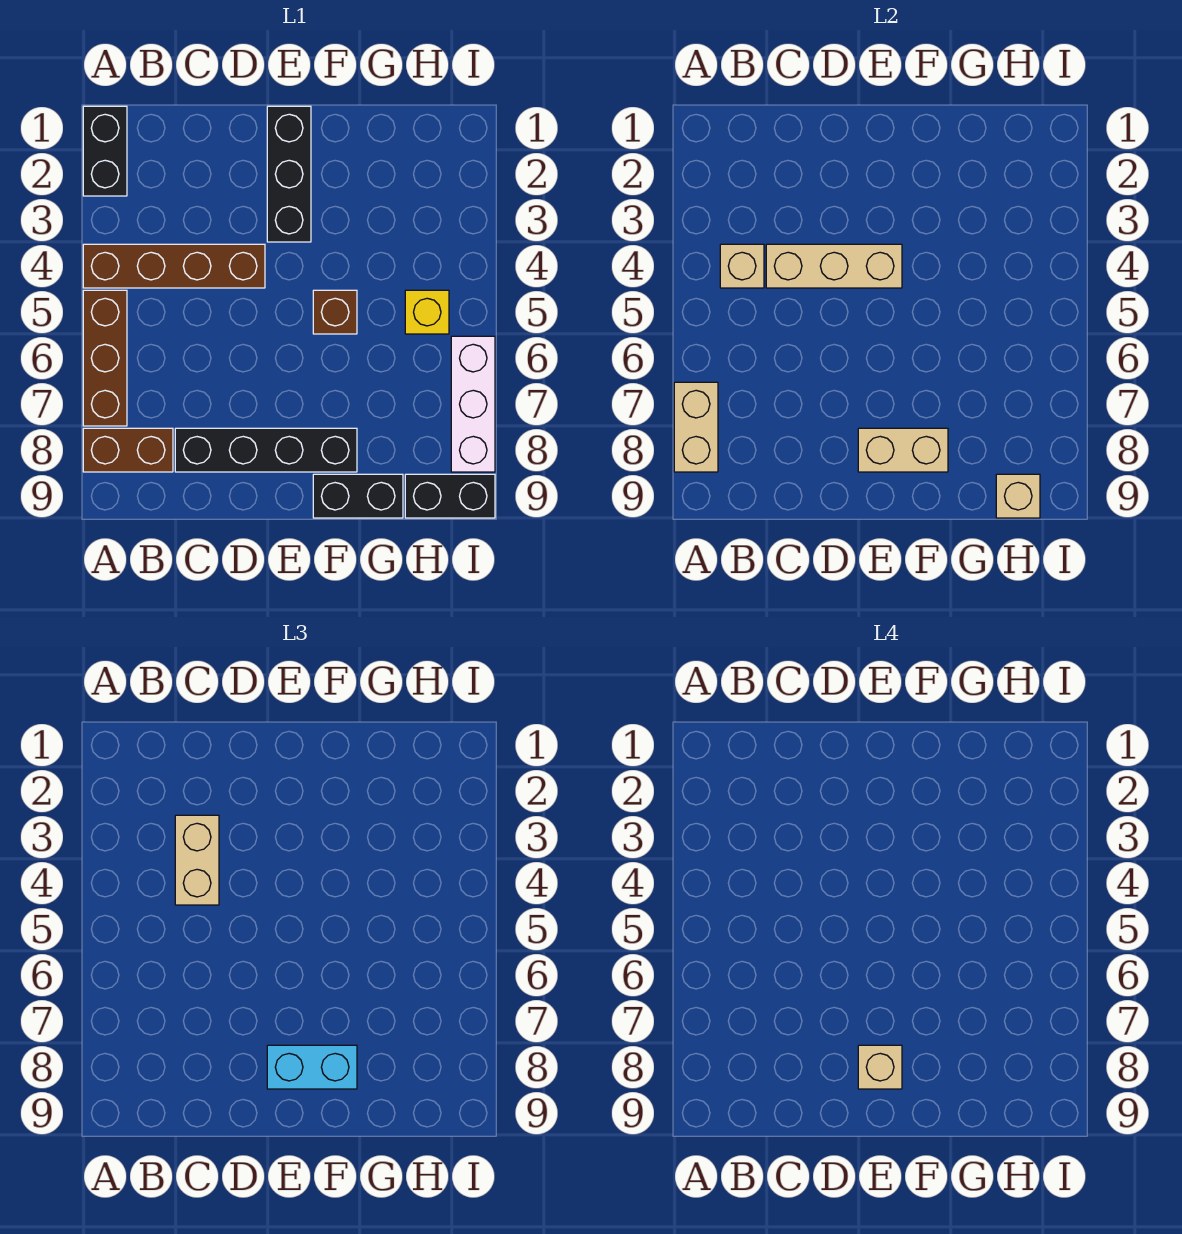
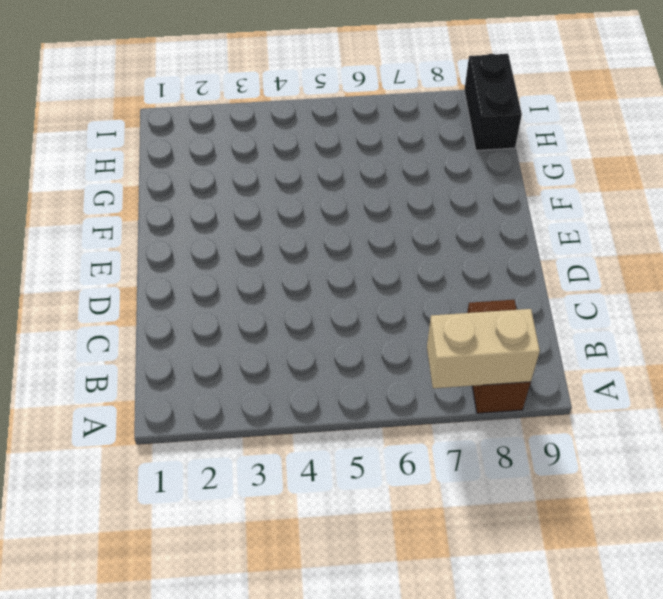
none -> black 1x2 brick [83,106,127,196]
none -> brown 1x4 brick [83,244,265,288]
none -> brown 1x3 brick [83,290,127,426]

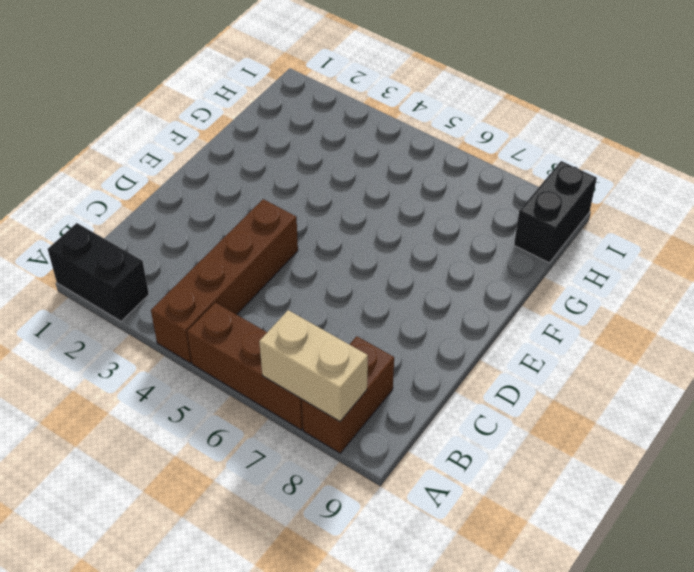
none -> black 1x4 brick [175,428,357,472]
none -> black 1x3 brick [267,106,311,242]
none -> brown 1x1 brick [313,290,357,334]

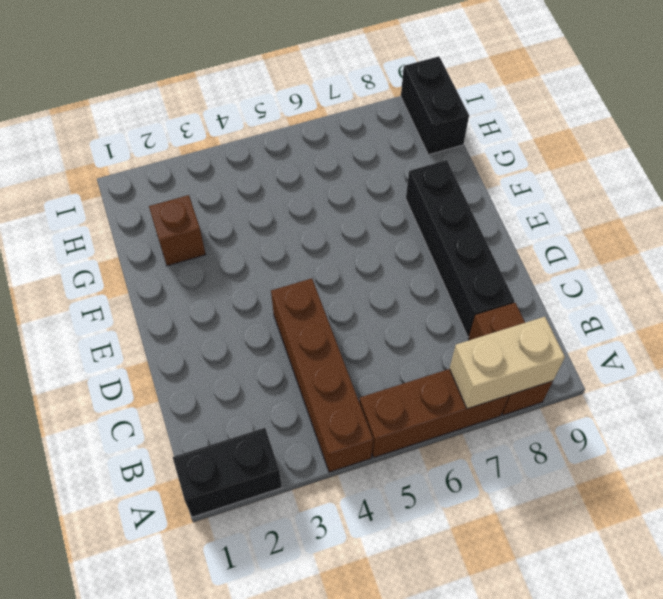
brown 1x1 brick [149,195,206,266] -> brown 1x1 brick moved to [313,290,357,334]
none -> black 1x3 brick [267,106,311,242]
none -> black 1x2 brick [313,474,403,518]
none -> yellow 1x1 brick [405,290,449,334]

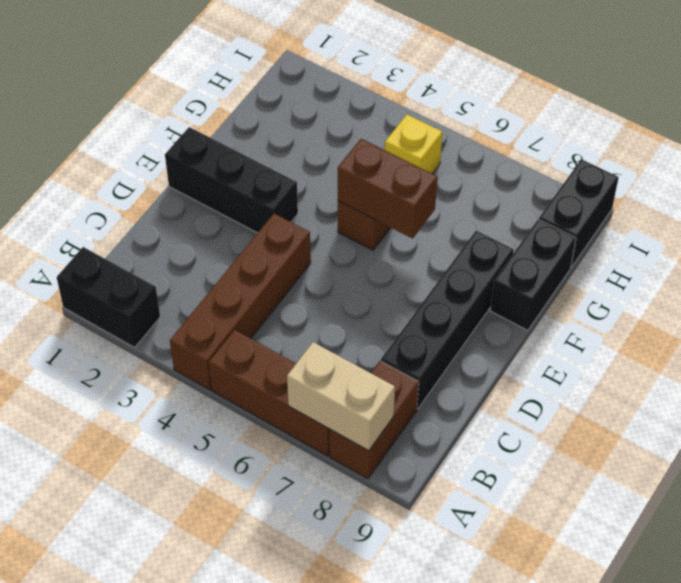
brown 1x2 brick [338,139,437,238] -> none
none -> white 1x3 brick [451,336,495,472]
none -> tan 1x1 brick [720,244,764,288]
none -> tan 1x3 brick [766,244,902,288]

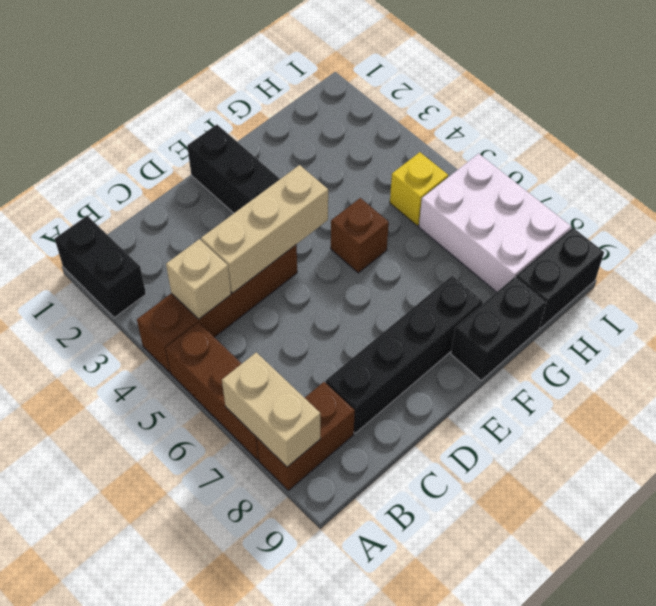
white 2x3 brick [419,154,571,292] -> white 1x3 brick [451,336,495,472]
none -> tan 1x2 brick [858,428,948,472]
none -> tan 1x1 brick [996,474,1040,518]
none -> tan 1x2 brick [175,815,219,905]

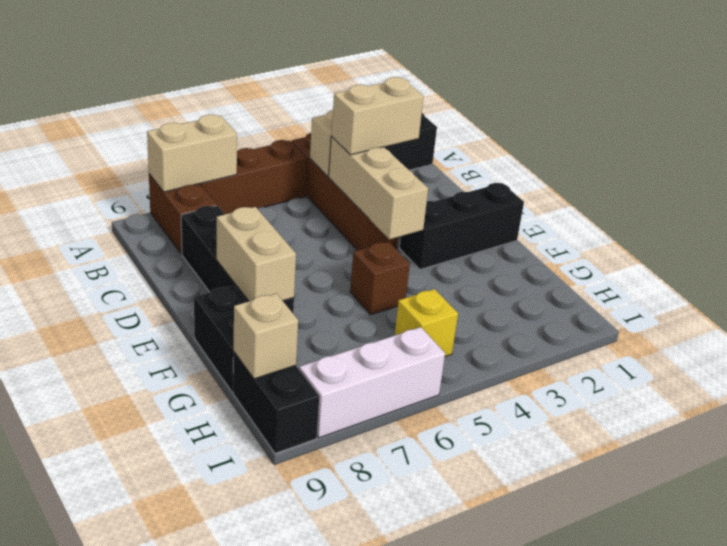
none -> cyan 1x2 brick [267,1045,357,1089]
none -> tan 1x1 brick [858,1045,902,1089]

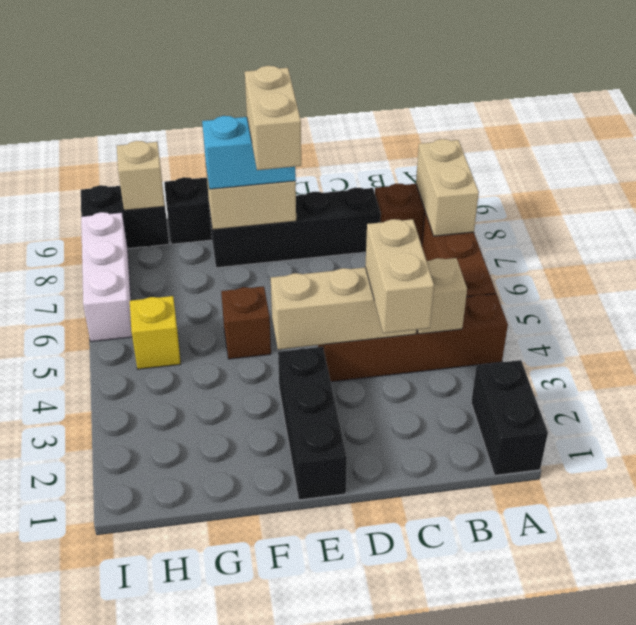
tan 1x2 brick [245,66,301,170] -> tan 1x1 brick [858,1045,902,1089]

